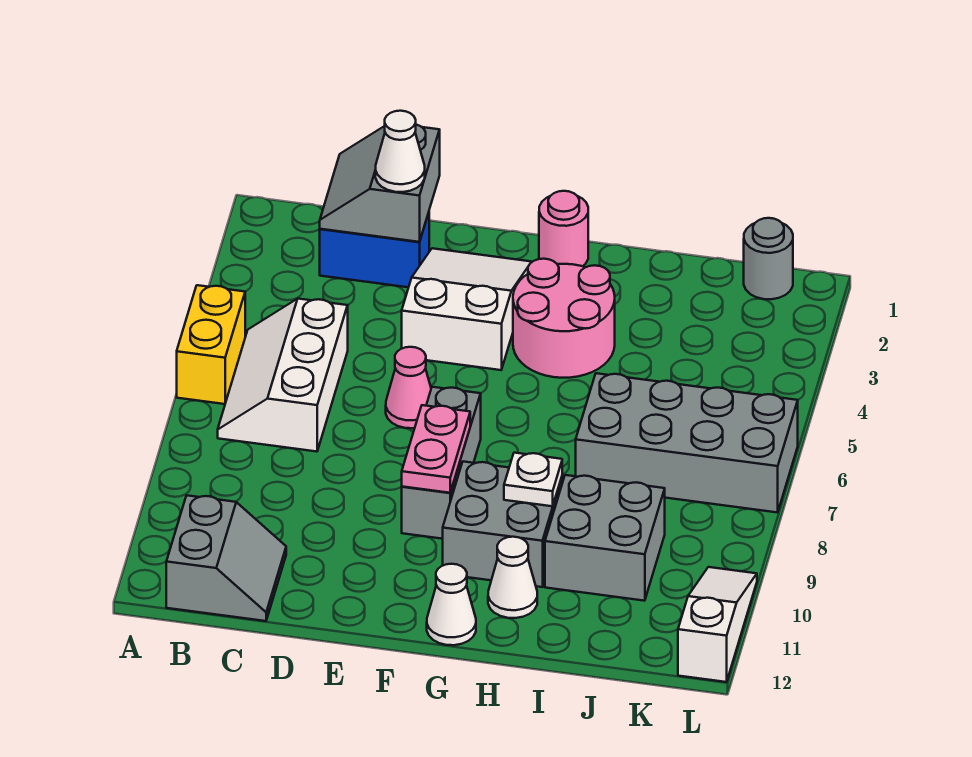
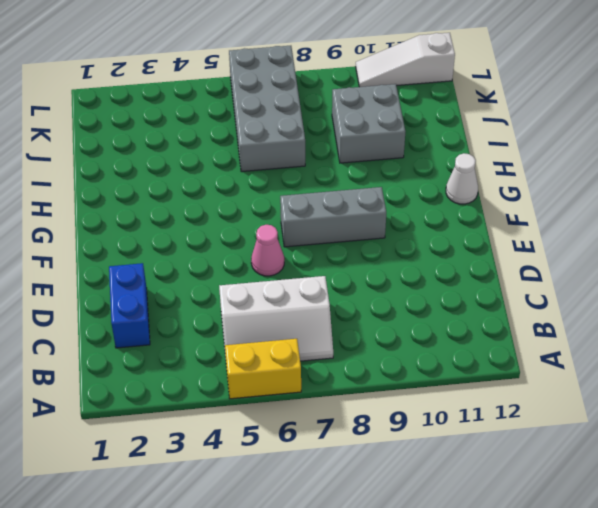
none -> grey 2x2 slope [166,496,286,621]
none -> white 2x3 slope [402,248,531,370]
none -> pink 1x1 round brick [539,191,588,266]

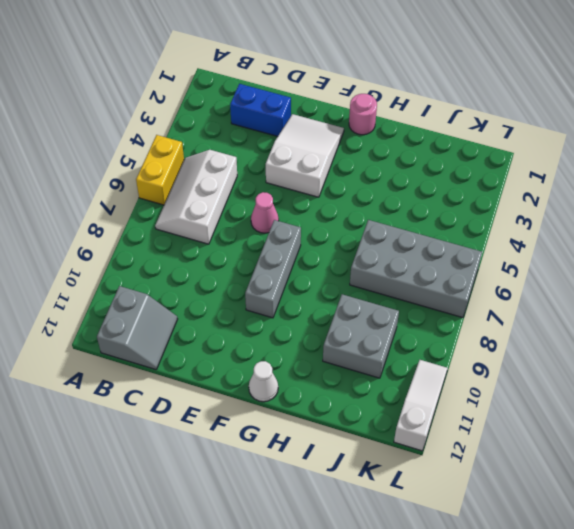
none -> pink 2x2 round brick [513,259,615,378]
none -> grey 2x2 brick [443,462,562,587]
none -> white 1x1 cone [488,537,537,618]

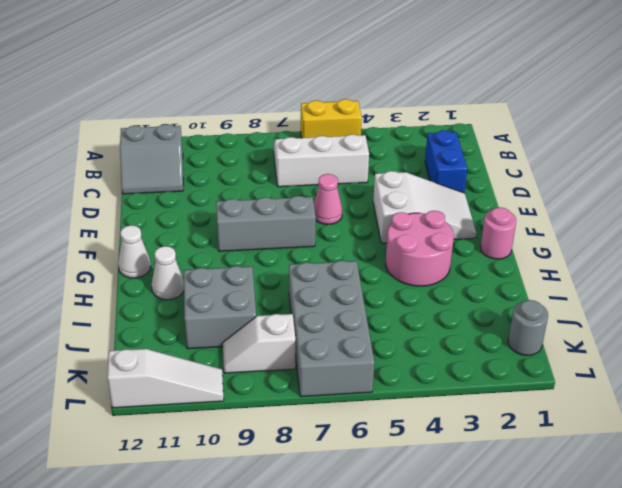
white 1x2 slope [223,314,295,373] -> none
none -> grey 2x2 brick [443,462,562,587]
none -> grey 2x2 slope [320,125,440,242]
none -> pink 1x2 plate [402,405,470,493]

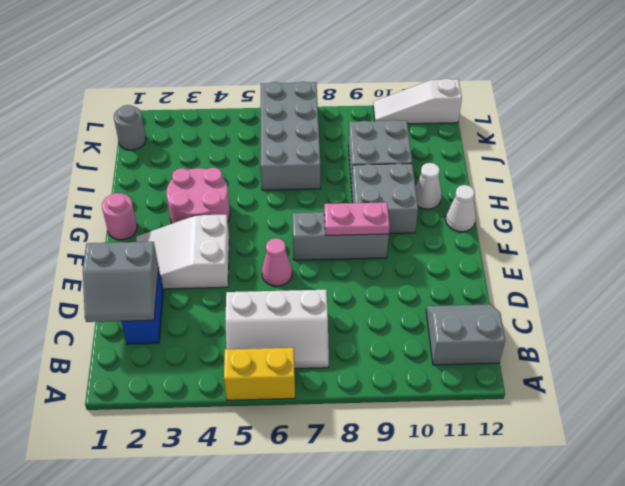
none -> white 1x1 plate [504,453,562,506]
none -> white 1x1 cone [375,111,425,192]

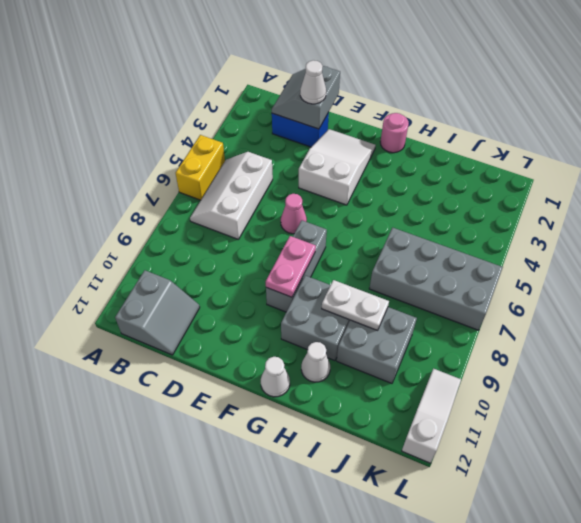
white 1x2 plate [322,280,389,330] -> white 1x1 plate [504,453,562,506]
none -> pink 2x2 round brick [513,259,615,378]
none -> grey 1x1 round brick [744,218,793,299]

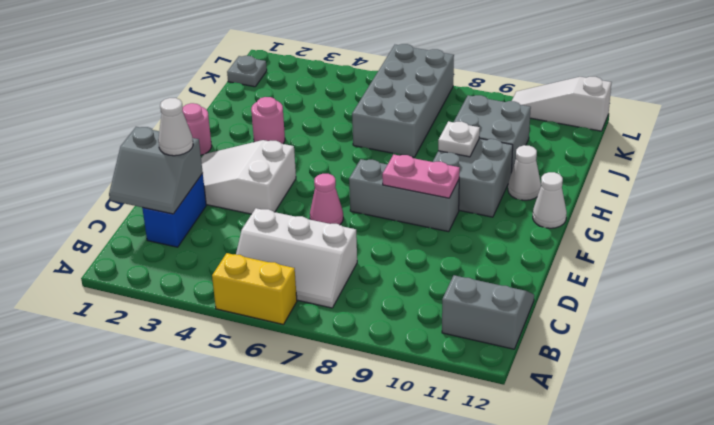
pink 1x1 round brick [251,97,285,144] -> pink 2x2 round brick [513,259,615,378]
grey 1x1 plate [227,56,267,87] -> grey 1x1 round brick [744,218,793,299]

